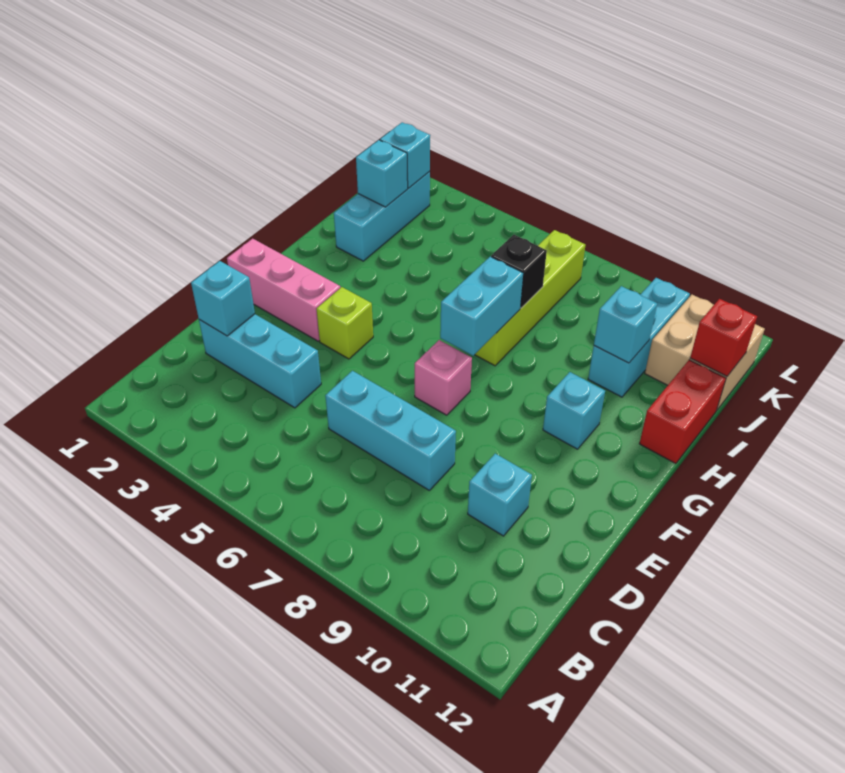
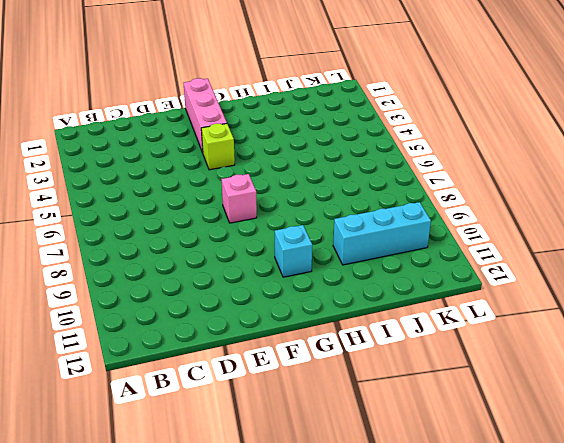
none -> cyan 1x3 brick [199,314,321,408]
none -> cyan 1x3 brick [325,371,456,491]
none -> cyan 1x1 brick [468,454,532,536]

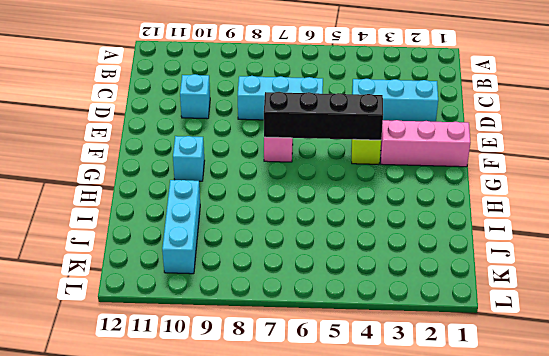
black 1x4 brick [264,92,383,140] -> none
none -> lime 1x4 brick [475,230,585,366]
none -> red 1x2 brick [639,360,726,464]
none -> cyan 1x3 brick [334,171,430,261]

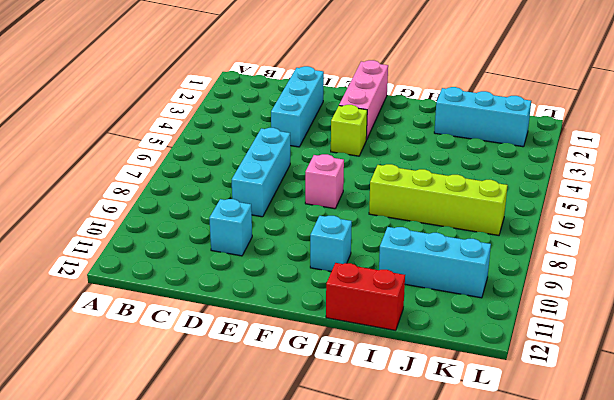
none -> tan 2x2 brick [645,295,765,410]
none -> cyan 1x1 brick [191,261,255,336]
none -> cyan 1x2 brick [440,257,523,356]

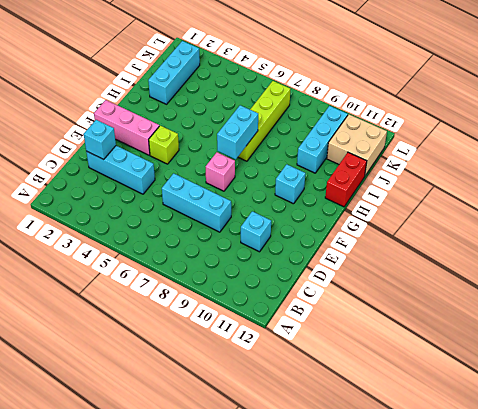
none -> black 1x1 brick [491,235,547,308]
none -> cyan 1x1 brick [594,286,657,363]
none -> cyan 1x1 brick [356,140,408,207]

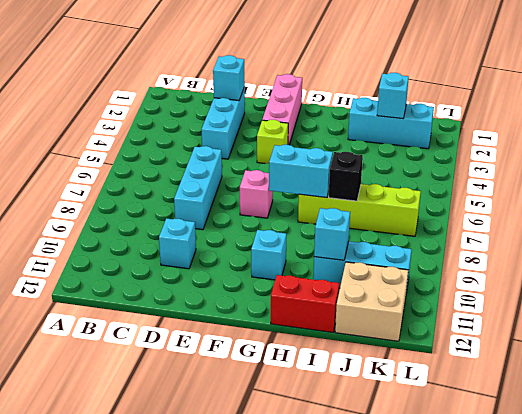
none -> red 1x1 brick [690,299,757,376]
none -> cyan 1x1 brick [380,122,430,188]

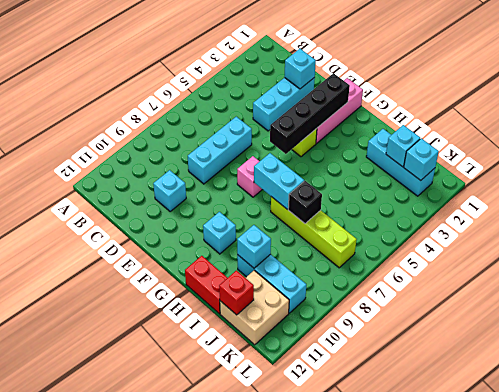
black 1x4 brick [270,73,350,154] -> none

